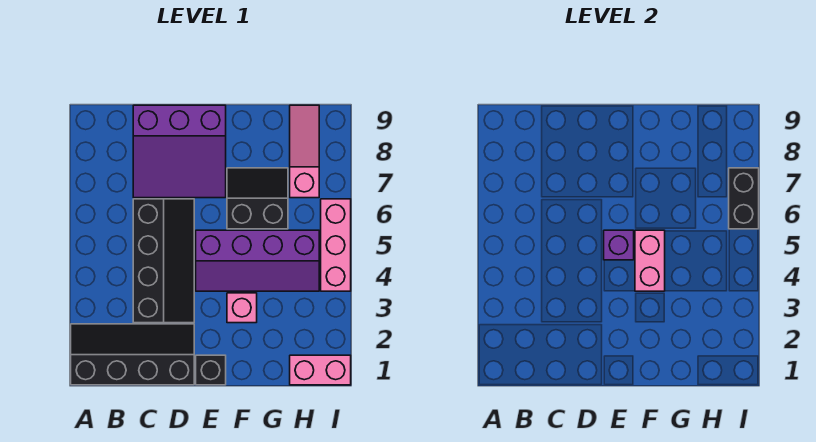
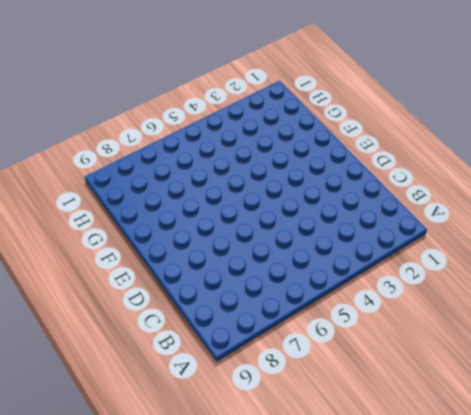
none -> black 2x4 slope [71,324,194,385]
none -> black 2x4 slope [133,199,194,323]
none -> purple 3x3 slope [133,105,226,198]

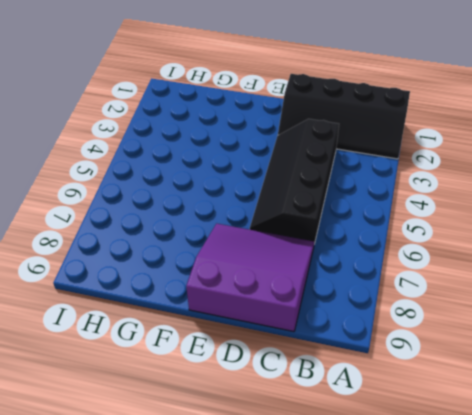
none -> black 1x1 brick [196,355,226,385]
none -> purple 2x4 slope [196,230,319,291]
none -> pink 1x1 brick [227,293,257,323]

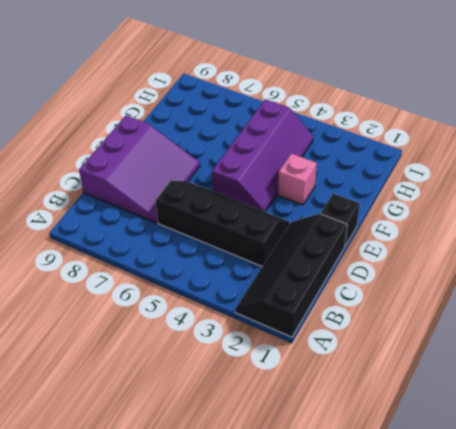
none -> black 2x2 slope [227,168,288,229]
none -> pink 1x2 brick [290,355,351,385]
none -> pink 1x3 slope [290,105,319,198]

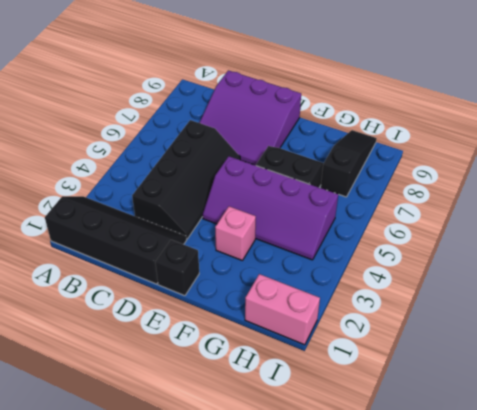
black 1x3 slope [321,130,377,197] -> pink 1x3 slope [290,105,319,198]
none -> pink 1x3 brick [321,199,351,291]
none -> purple 1x1 brick [604,230,634,260]
none -> pink 1x2 brick [635,230,665,291]

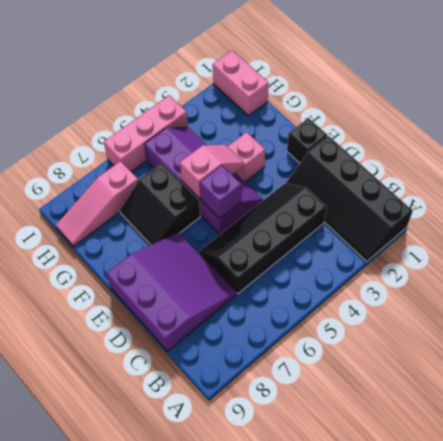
pink 1x2 slope [180,145,244,199] -> pink 1x2 brick [635,230,665,291]
none -> black 1x2 brick [729,168,759,229]

